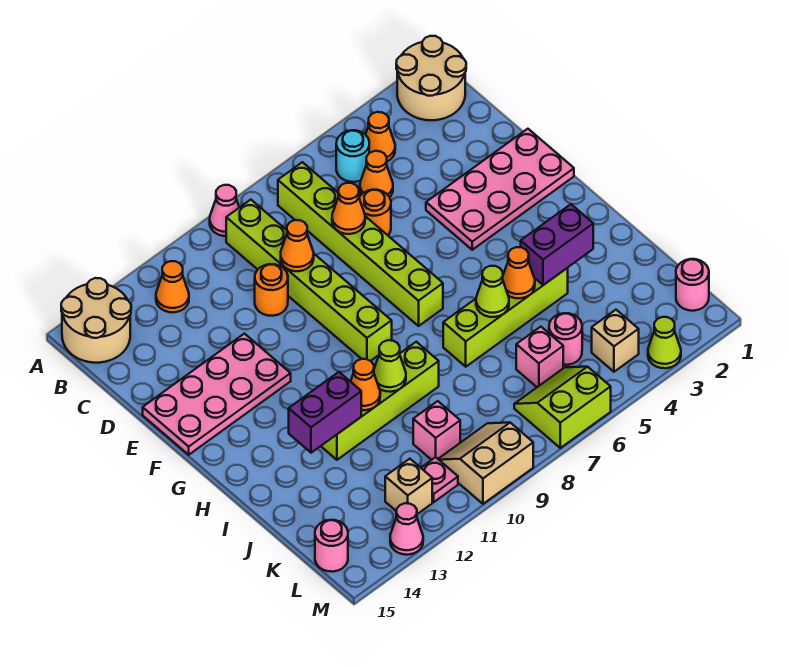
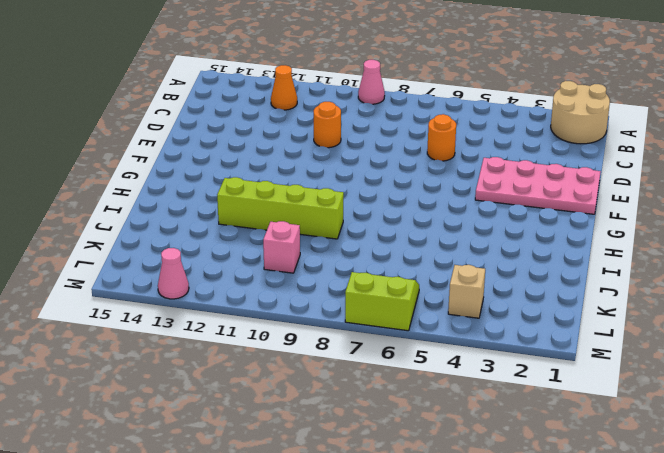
none -> tan 2x2 round brick [61,278,131,363]
none -> orange 1x1 cone [366,112,395,161]
none -> cyan 1x1 round brick [336,130,369,182]
none -> lime 1x6 brick [278,162,443,326]

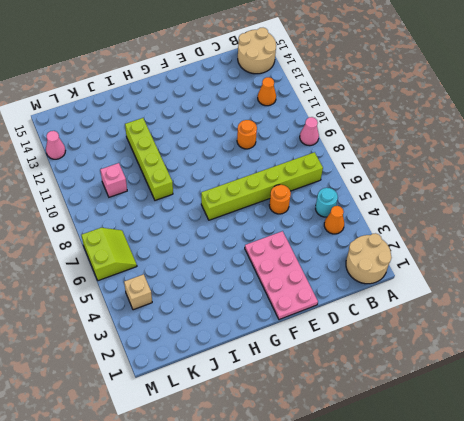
none -> lime 1x6 brick [226,200,392,361]
none -> orange 1x1 cone [360,151,393,197]
none -> pink 2x4 plate [143,334,291,455]
none -> lime 1x4 brick [443,268,568,367]

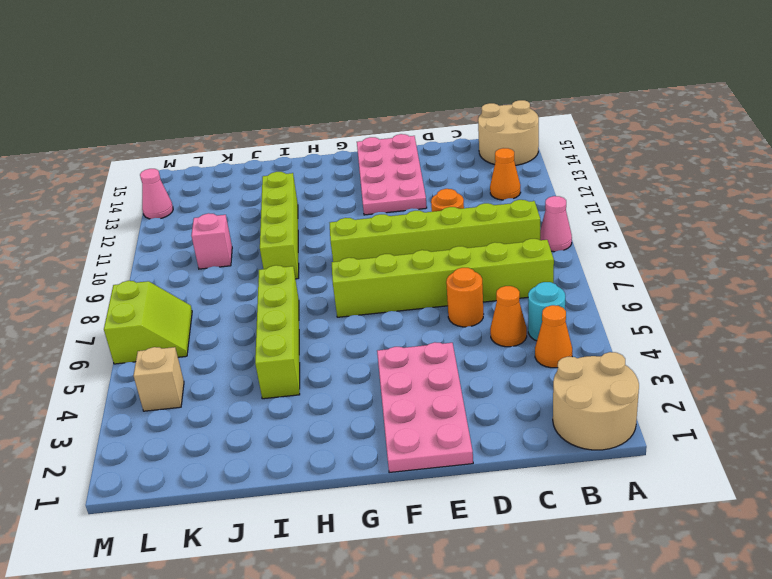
none -> pink 1x1 round brick [549,313,582,365]
none -> pink 1x1 brick [516,327,563,387]
none -> pink 1x1 round brick [676,259,709,311]
none -> tan 2x2 slope [438,422,533,504]

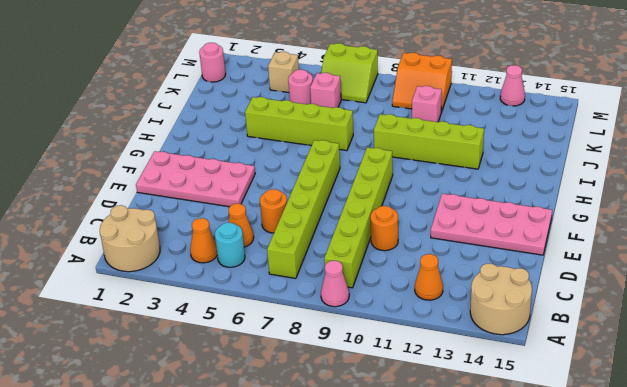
orange 2x2 slope [392,53,452,112] -> tan 2x2 slope [438,422,533,504]
none -> pink 1x1 plate [421,457,458,502]
none -> tan 1x1 brick [385,459,432,514]
none -> pink 1x1 round brick [315,520,348,572]
none -> lime 1x1 cone [648,317,681,368]

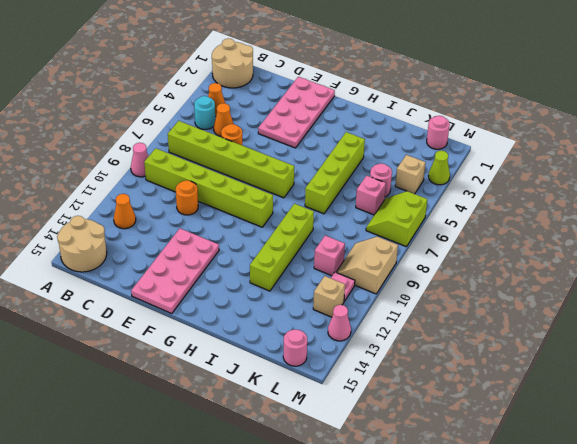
none -> orange 1x1 cone [332,183,365,234]
none -> orange 1x1 cone [281,220,314,271]
none -> purple 1x2 brick [521,204,593,285]
none -> orange 1x1 cone [503,247,535,298]

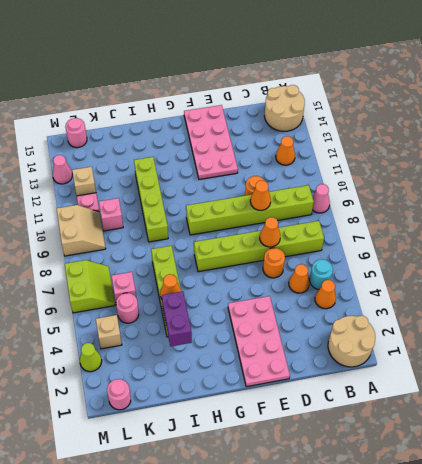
none -> lime 1x1 cone [476,266,509,317]
none -> lime 1x1 cone [374,340,406,392]
none -> orange 1x1 cone [350,359,380,410]
none -> purple 1x2 brick [289,372,361,453]

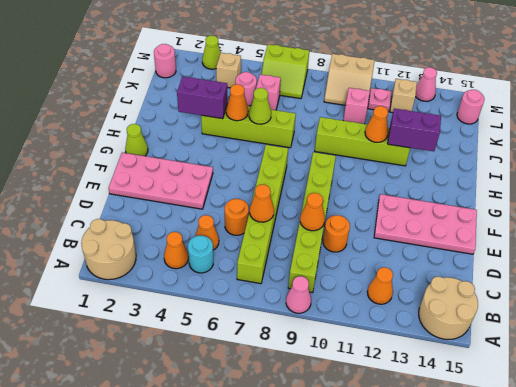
lime 1x1 cone [125,124,148,156] -> lime 1x1 cone moved to [374,340,406,392]

